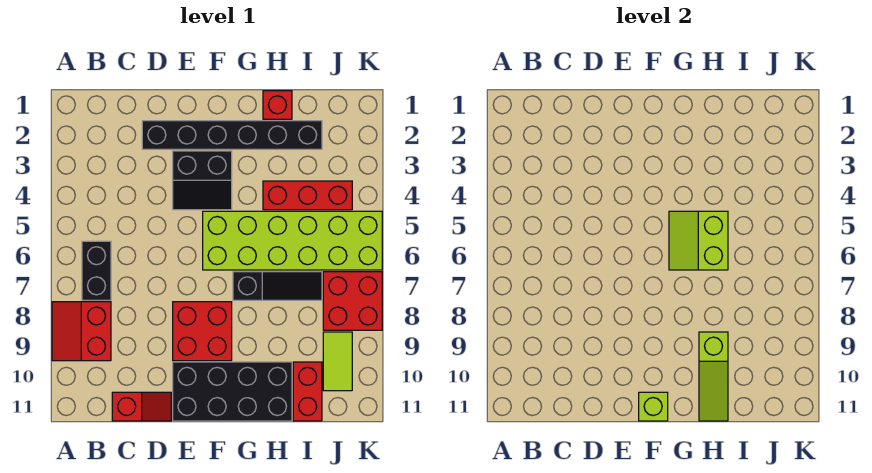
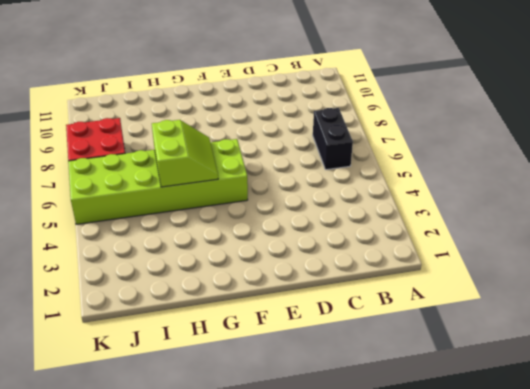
none -> red 2x2 slope [52,302,111,361]
none -> red 1x2 slope [112,392,171,421]
none -> black 1x6 brick [142,121,322,149]

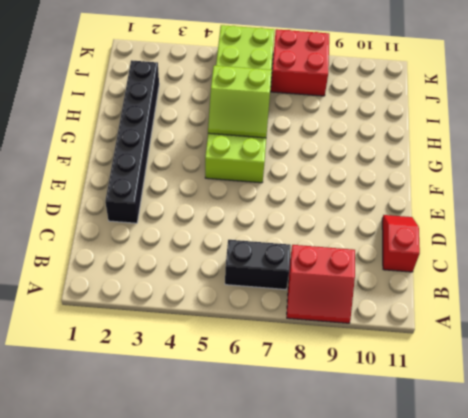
none -> black 2x2 slope [173,151,232,210]
none -> red 2x2 brick [173,302,232,361]
none -> black 2x4 brick [173,362,292,421]

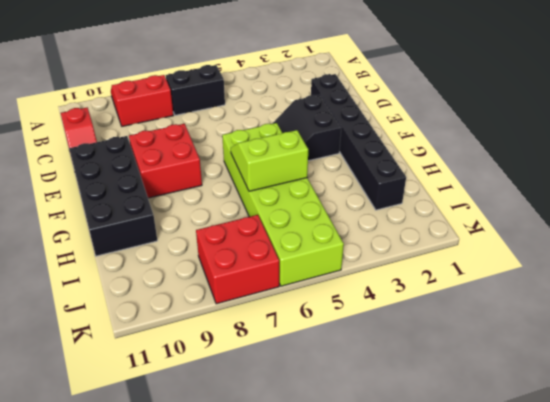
none -> black 1x3 slope [233,272,322,300]
none -> red 1x1 brick [263,91,292,119]
none -> red 1x3 brick [263,181,352,210]

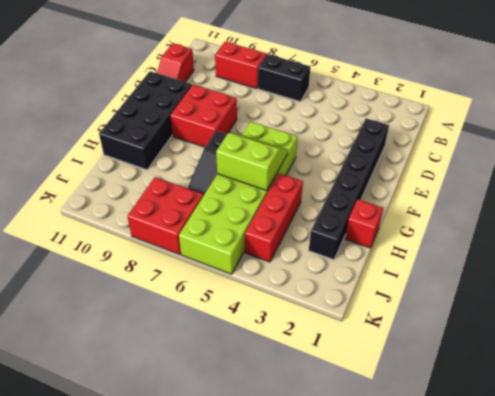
none -> black 2x2 slope [173,151,232,210]
none -> red 1x2 brick [293,362,322,421]
none -> lime 1x2 tile [323,332,352,391]

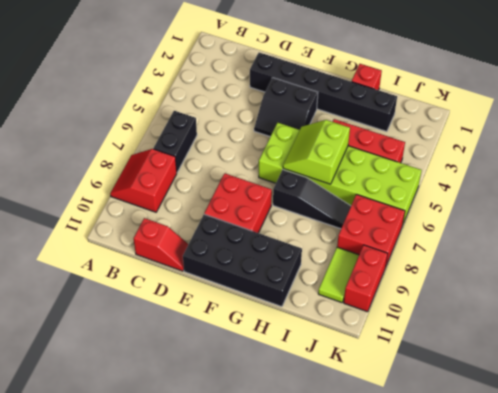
red 1x2 brick [344,245,388,312] -> red 1x2 brick moved to [293,362,322,421]
none -> lime 1x1 brick [639,392,668,421]
none -> lime 1x3 slope [699,332,728,421]

